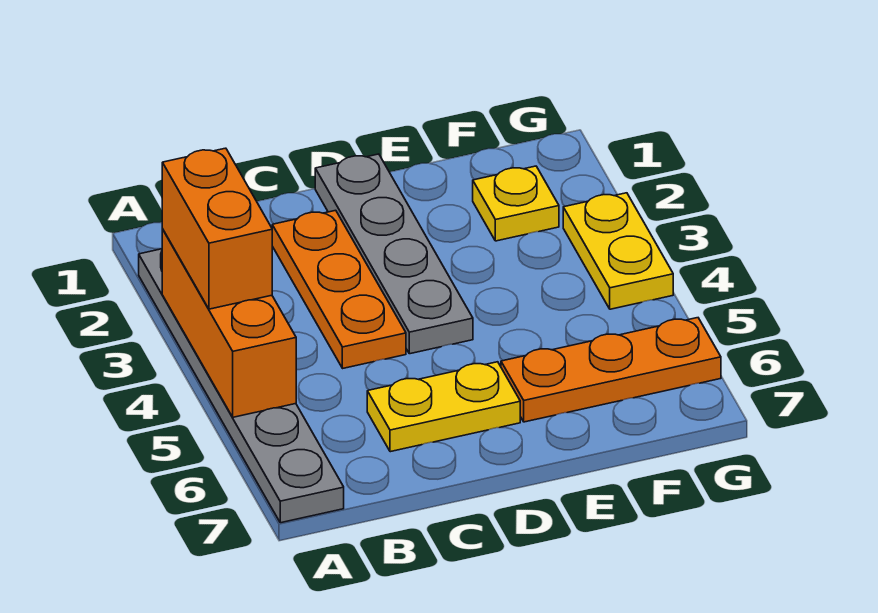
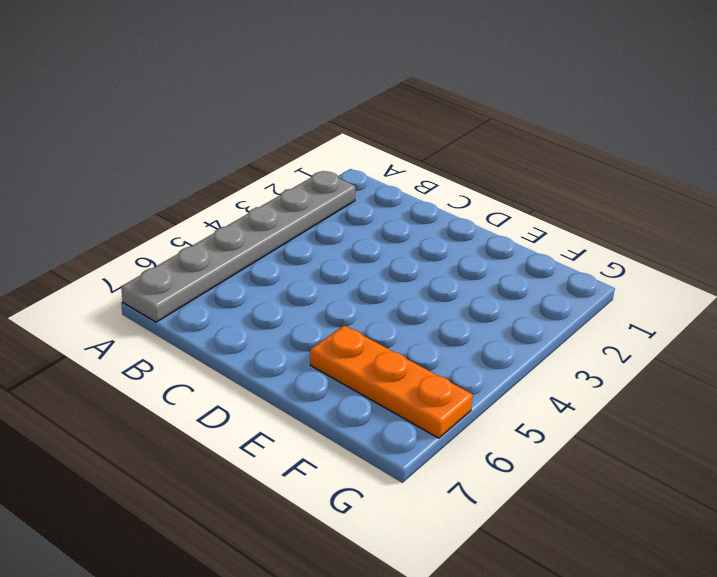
none -> orange 1x3 plate [272,210,406,368]
none -> yellow 1x2 plate [367,362,520,452]

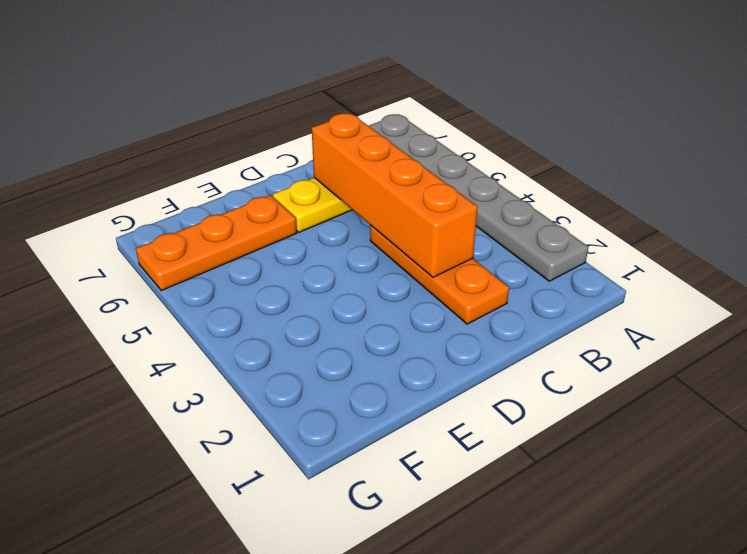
orange 1x4 brick [312,113,478,277] -> none
none -> grey 1x4 plate [315,154,473,354]
none -> yellow 1x1 plate [473,166,559,241]

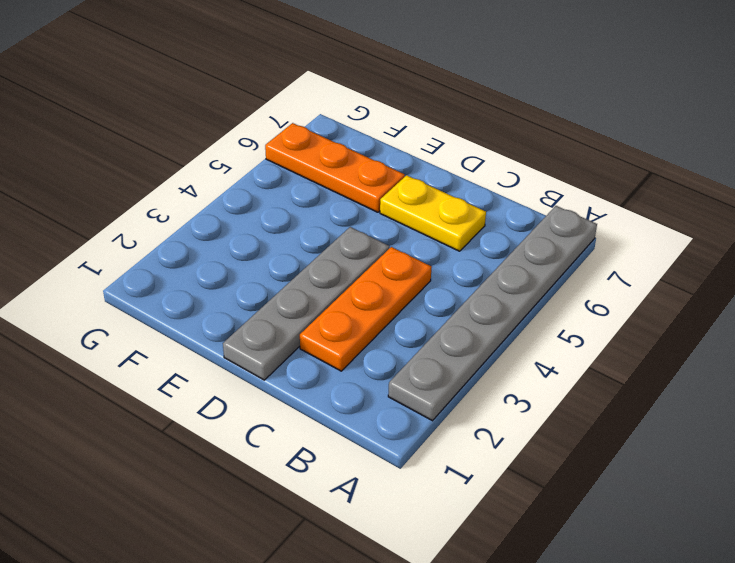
none -> yellow 1x1 plate [473,166,559,241]
none -> yellow 1x2 plate [563,193,673,309]

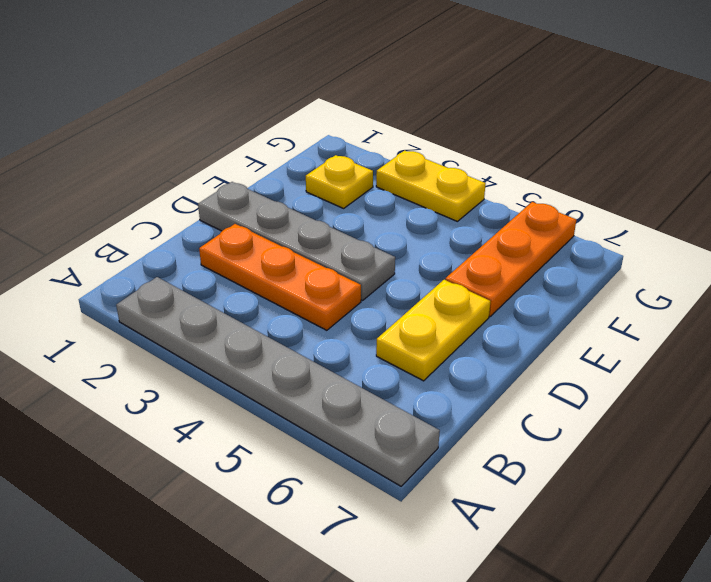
none -> orange 1x3 brick [162,229,296,417]
none -> orange 1x2 brick [162,148,272,309]

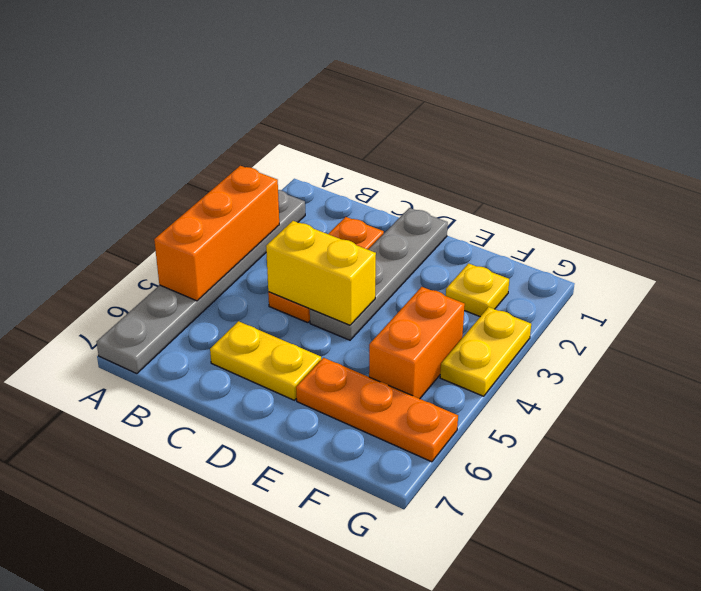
yellow 1x2 brick [266,221,376,325] -> none
orange 1x2 brick [369,287,465,399] -> orange 1x2 brick moved to [162,148,272,309]

